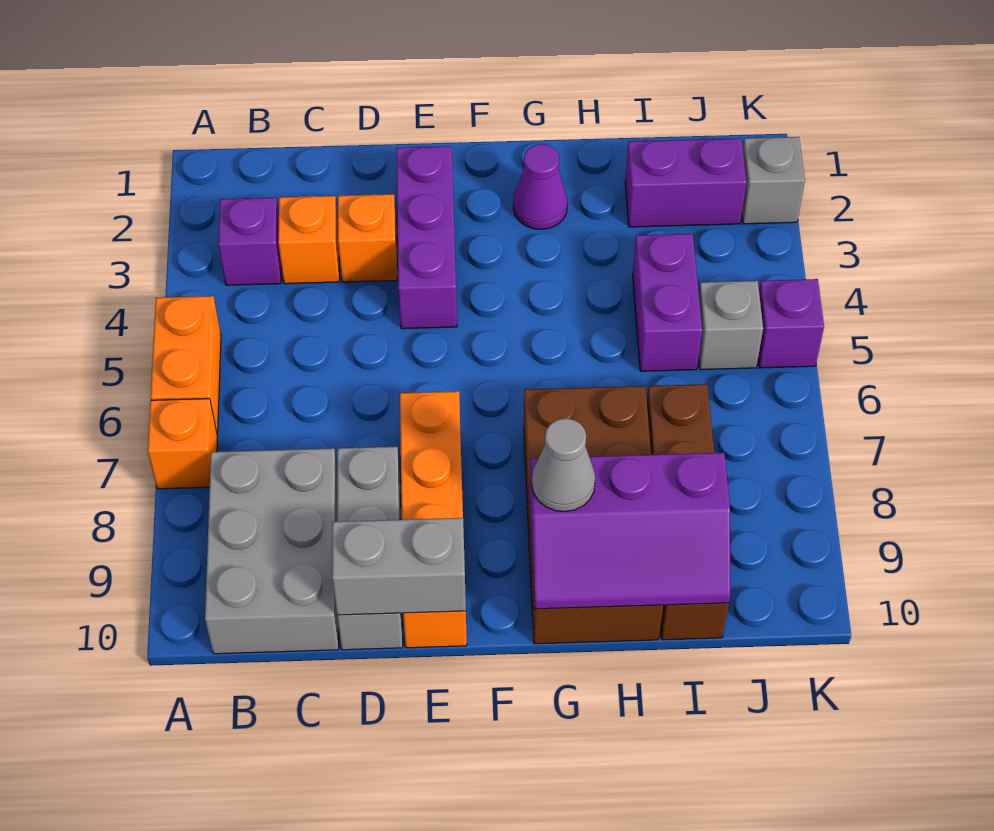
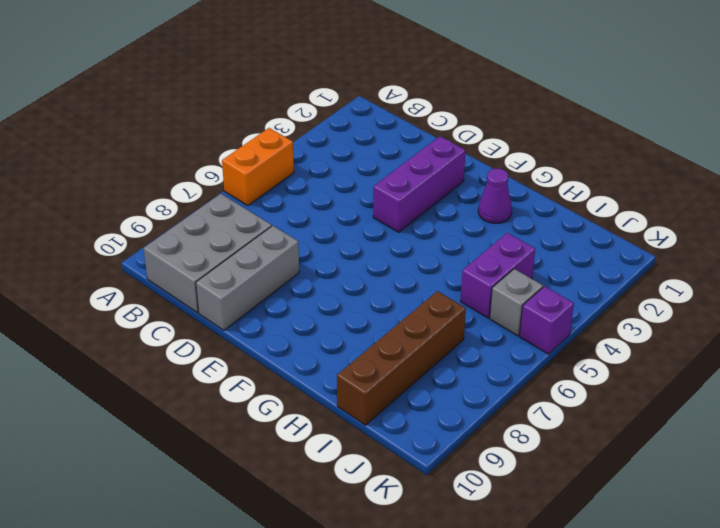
none -> orange 1x1 brick [148,399,218,489]
none -> purple 1x1 brick [219,197,281,285]
none -> orange 1x1 brick [278,196,339,284]

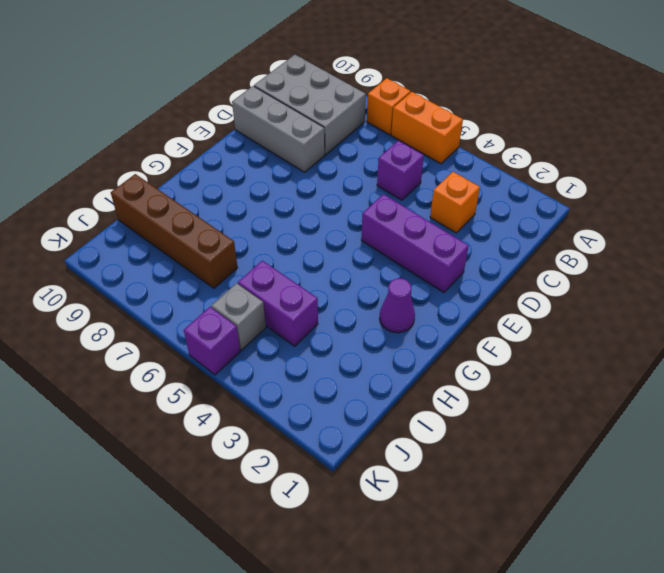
purple 1x1 brick [377,140,424,200] -> purple 1x1 brick moved to [219,197,281,285]
none -> orange 1x1 brick [338,194,397,282]
none -> orange 1x4 brick [400,391,467,648]
none -> brown 2x4 brick [524,386,663,644]

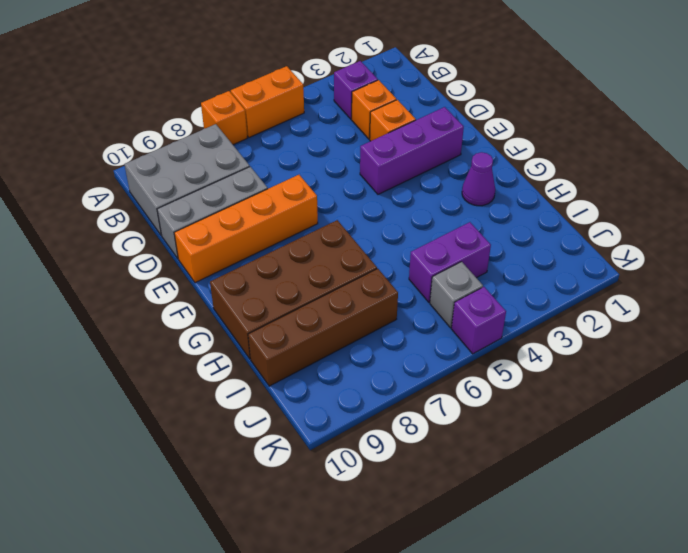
none -> purple 1x2 brick [625,138,746,227]
none -> grey 1x1 brick [742,137,805,224]
none -> grey 1x2 brick [332,518,466,615]

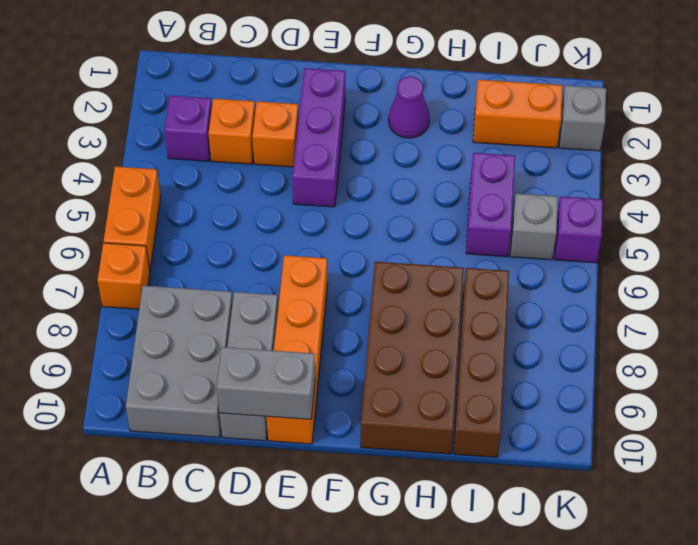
orange 1x2 brick [473,80,563,148] -> purple 1x2 brick [625,138,746,227]
none -> purple 2x3 slope [530,453,730,609]
none -> grey 1x1 cone [532,419,595,512]

